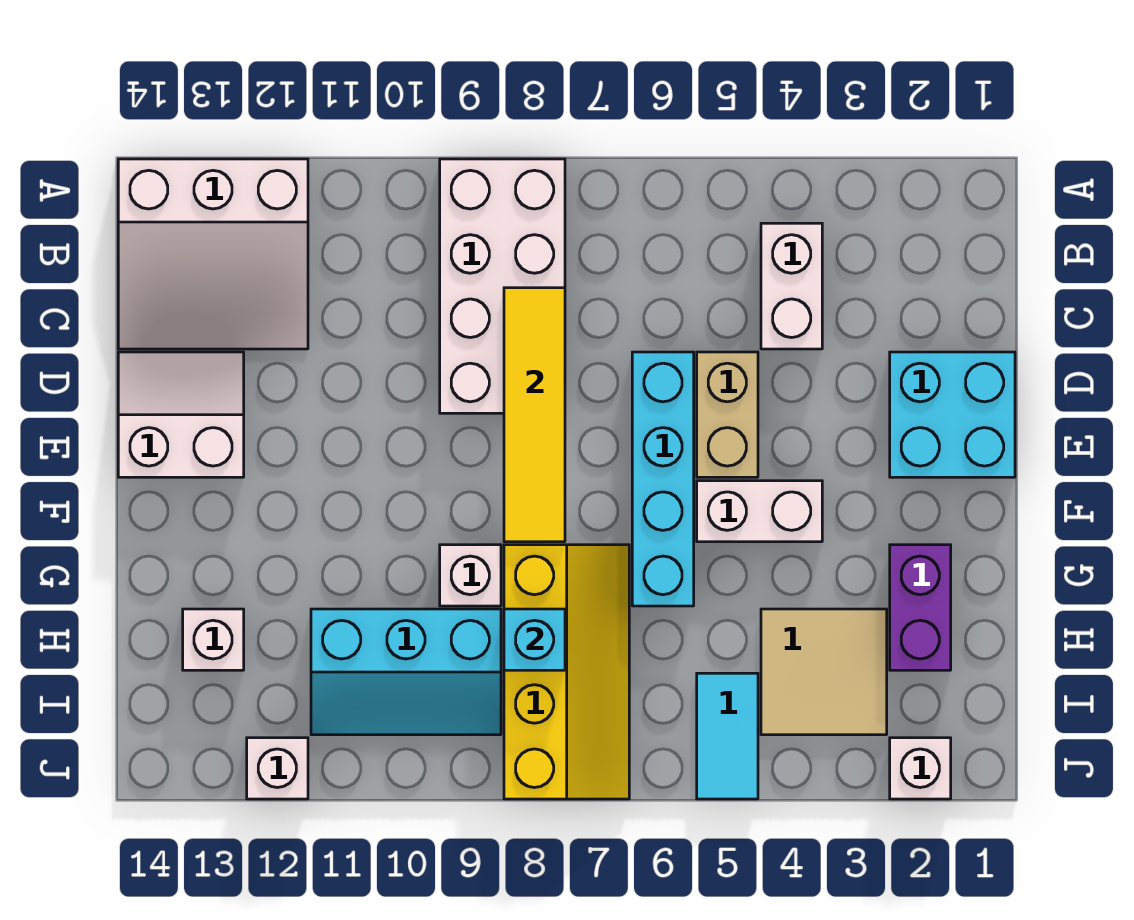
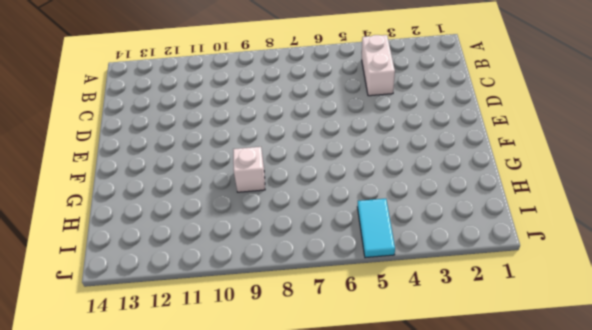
none -> white 2x4 brick [440,159,565,413]
none -> white 3x3 slope [118,159,308,349]
none -> cyan 2x2 brick [890,352,1015,477]

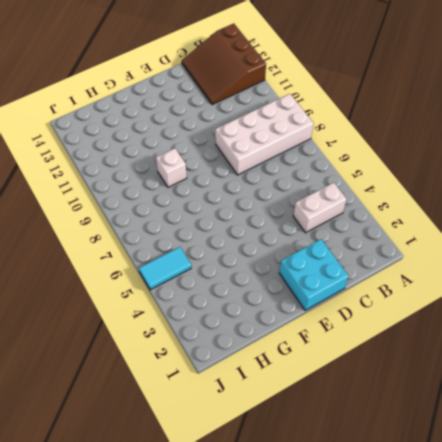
brown 3x3 slope [182,24,266,105] -> white 3x3 slope [118,159,308,349]
none -> tan 1x2 brick [697,352,758,477]
none -> cyan 1x4 brick [632,352,694,606]
none -> white 2x2 slope [118,352,244,477]

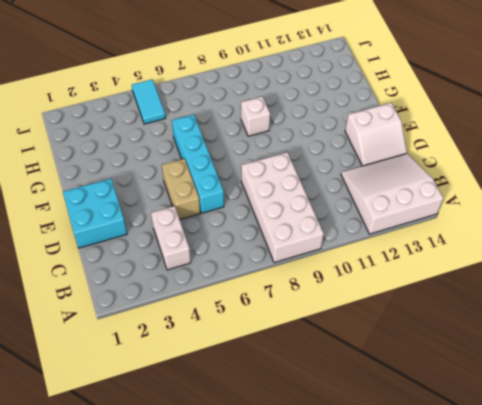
none -> white 1x2 brick [697,481,822,542]
none -> purple 1x2 brick [890,545,951,670]
none -> yellow 2x4 slope [504,545,629,799]

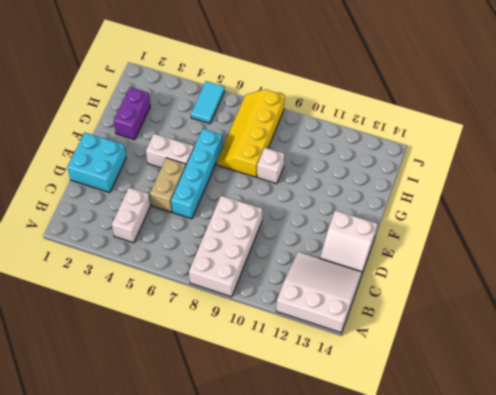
none -> tan 2x2 tile [761,609,887,735]
none -> cyan 2x3 slope [311,609,501,735]
none -> white 1x1 brick [183,609,244,670]

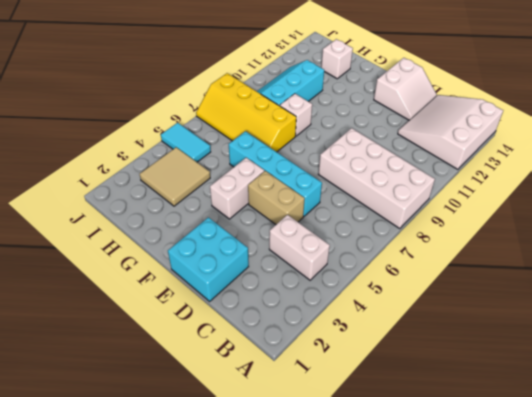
none -> purple 1x2 brick [890,545,951,670]
none -> white 1x1 brick [890,738,951,799]
none -> white 1x1 brick [247,738,308,799]

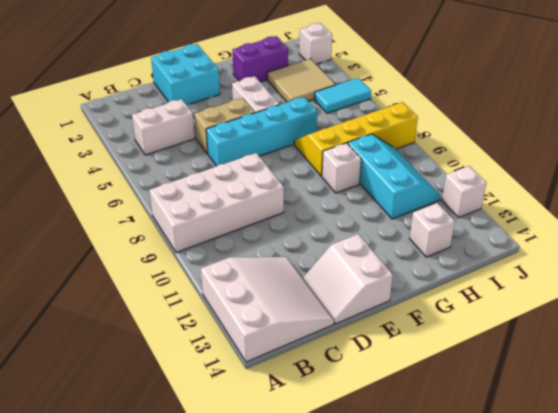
none -> yellow 1x4 tile [504,288,565,542]
none -> cyan 1x1 brick [504,609,565,670]

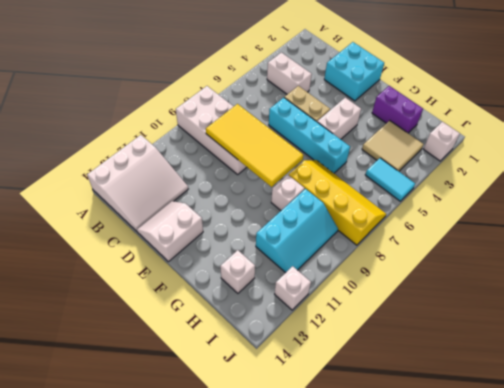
yellow 2x4 tile [206,104,303,187] -> yellow 1x4 tile [504,288,565,542]
none -> cyan 1x1 brick [504,609,565,670]

